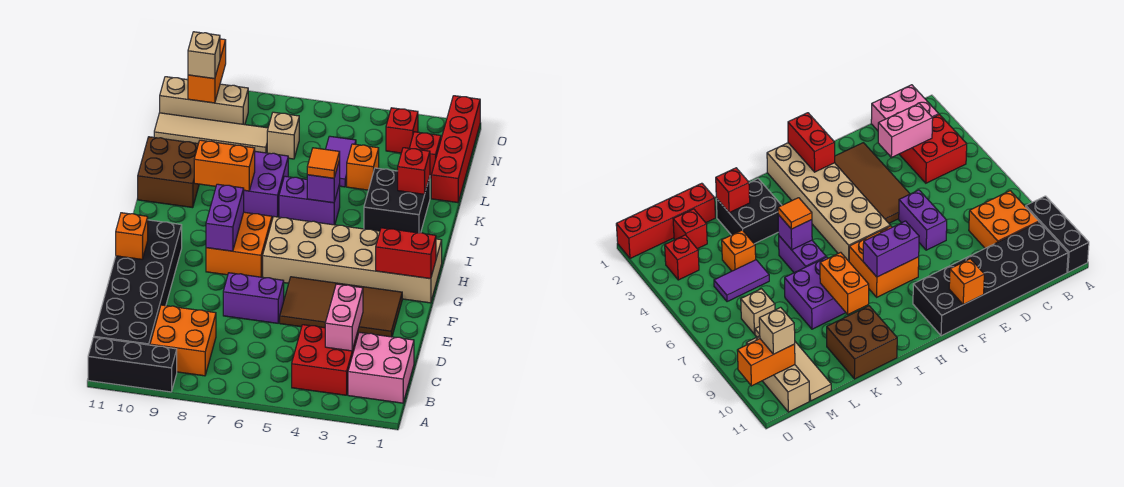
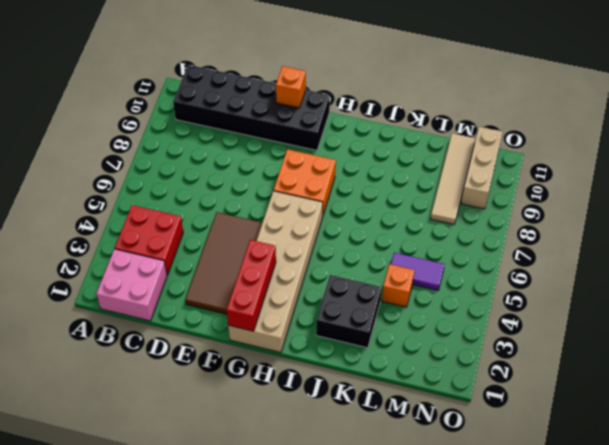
red 1x3 brick [227,240,276,331] -> red 1x2 brick [376,228,436,279]
none -> black 1x3 brick [88,337,177,392]
none -> orange 2x2 brick [150,305,216,376]
none -> purple 1x2 brick [223,273,284,323]
none -> purple 1x2 brick [279,176,340,225]

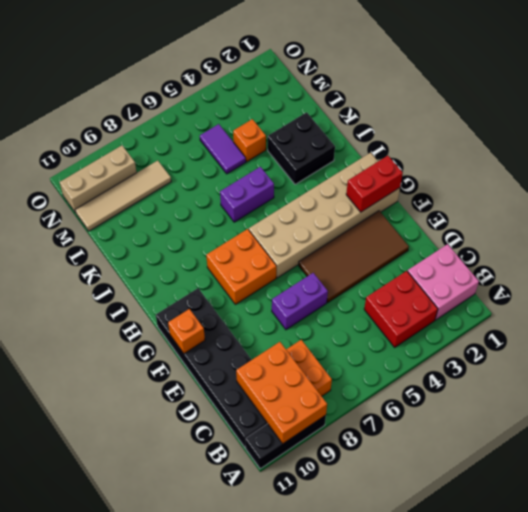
orange 2x3 brick [236,342,327,444] -> none
none -> purple 2x2 brick [244,151,288,219]
none -> brown 2x2 brick [138,137,199,208]
none -> red 1x4 brick [431,96,480,203]
none -> red 1x1 brick [410,132,441,178]

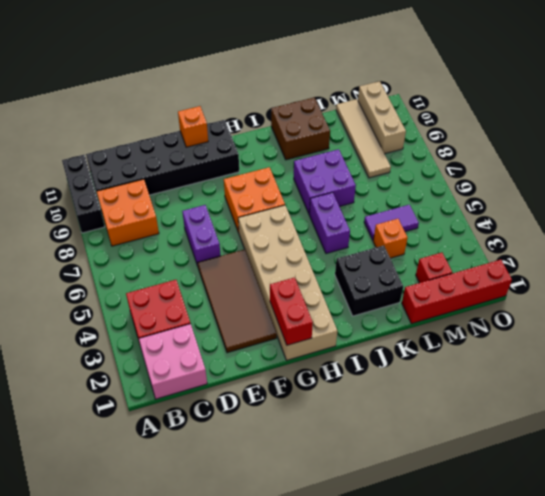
none -> tan 1x1 brick [267,112,299,159]
none -> red 1x1 brick [386,108,418,153]
none -> pink 1x2 brick [325,284,363,351]
none -> purple 1x2 brick [206,184,244,251]

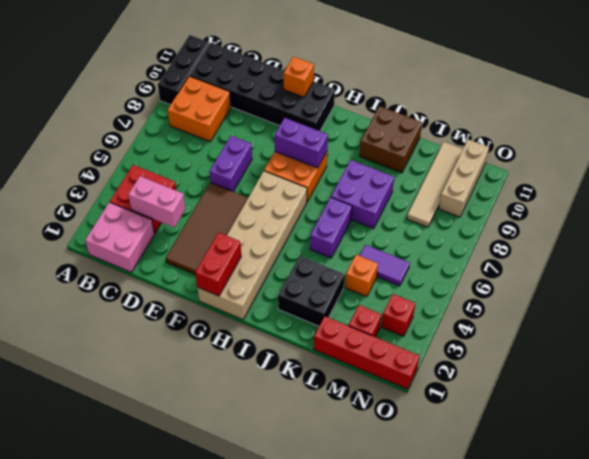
none -> tan 1x1 brick [267,112,299,159]
none -> purple 1x1 brick [307,160,340,203]
none -> orange 1x2 brick [194,140,255,191]
none -> red 1x1 brick [398,148,430,194]

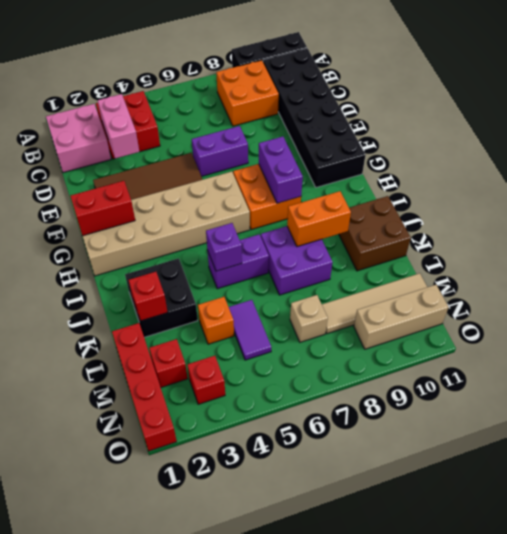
none -> orange 1x1 brick [116,213,148,259]
none -> orange 1x2 brick [188,39,226,103]
none -> orange 1x1 tile [307,148,340,178]
none -> tan 1x1 brick [188,32,220,79]

